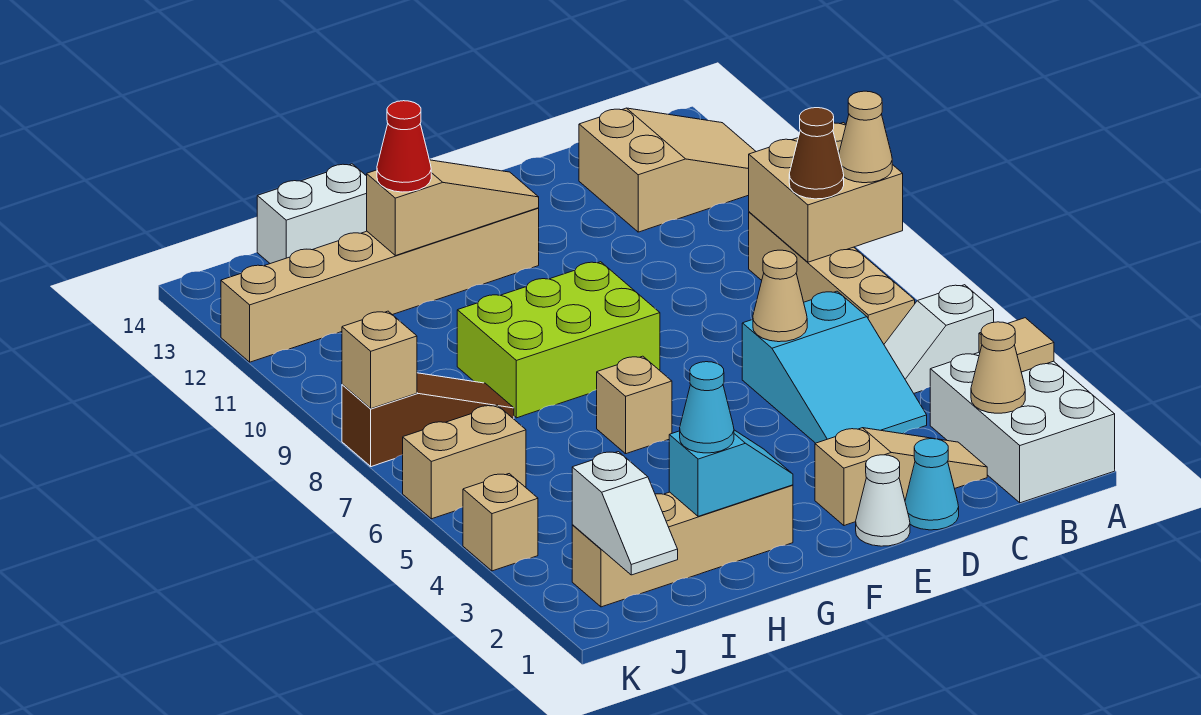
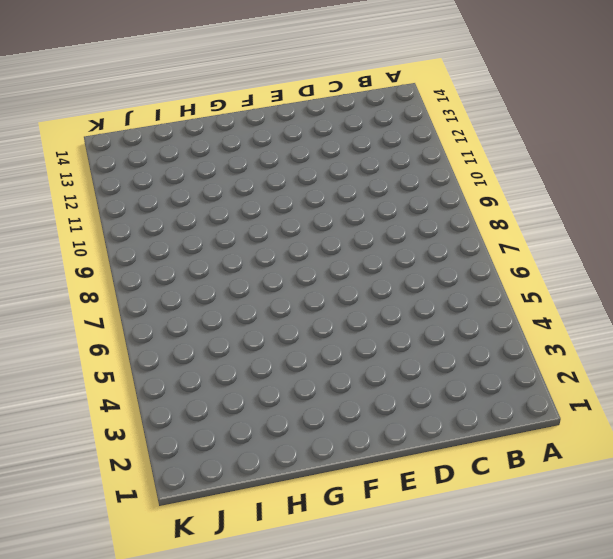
none -> white 2x3 brick [930,352,1115,503]
none -> white 1x2 slope [884,285,994,393]
none -> tan 2x3 slope [579,108,756,232]

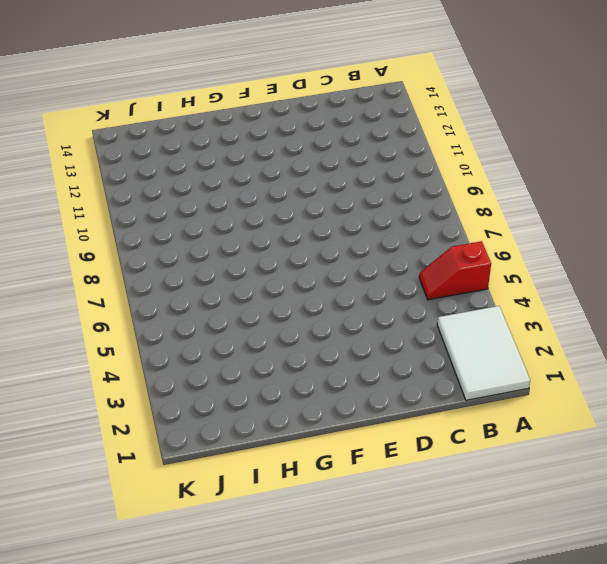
white 2x3 tile [437,306,530,400] -> white 2x3 brick [930,352,1115,503]
red 1x2 slope [419,241,491,300] -> white 1x2 slope [884,285,994,393]
none -> tan 2x3 slope [579,108,756,232]
none -> tan 1x4 brick [749,212,915,344]
none -> tan 1x3 slope [815,428,987,526]

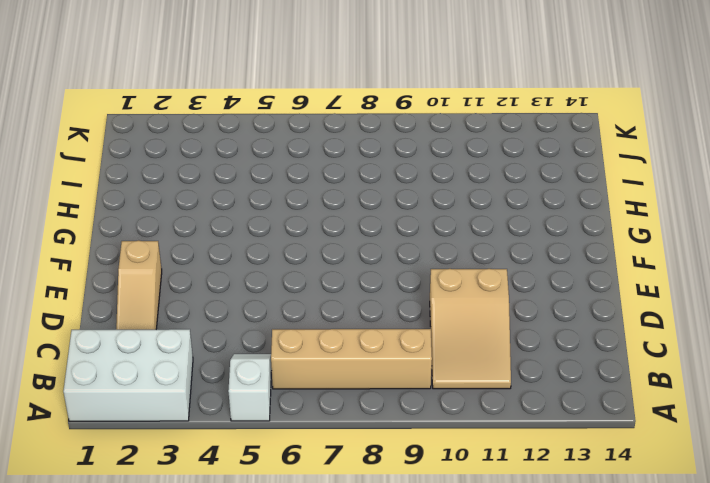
tan 2x3 slope [430,269,511,389] -> tan 2x3 slope moved to [579,108,756,232]
none -> cyan 2x3 slope [742,291,927,443]
none -> cyan 1x1 cone [905,439,959,530]
none -> white 1x1 cone [856,455,910,546]

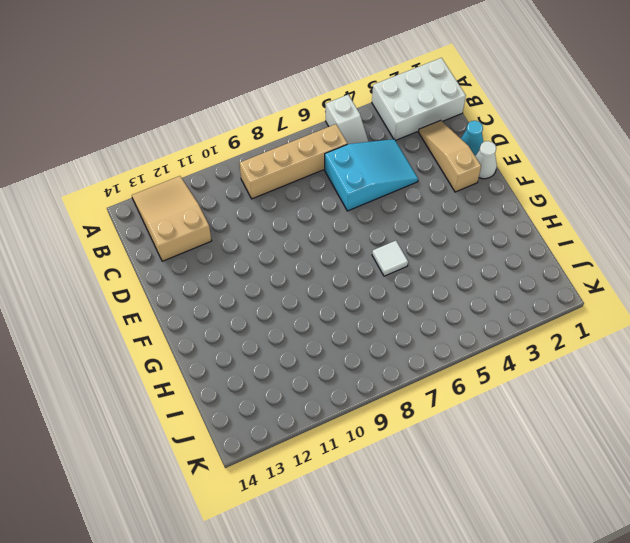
white 1x1 tile [372,241,408,276] -> tan 1x1 brick [597,356,672,454]
none -> lime 2x3 brick [457,262,660,418]
none -> tan 1x6 brick [221,208,539,362]
none -> tan 1x4 brick [572,485,793,607]

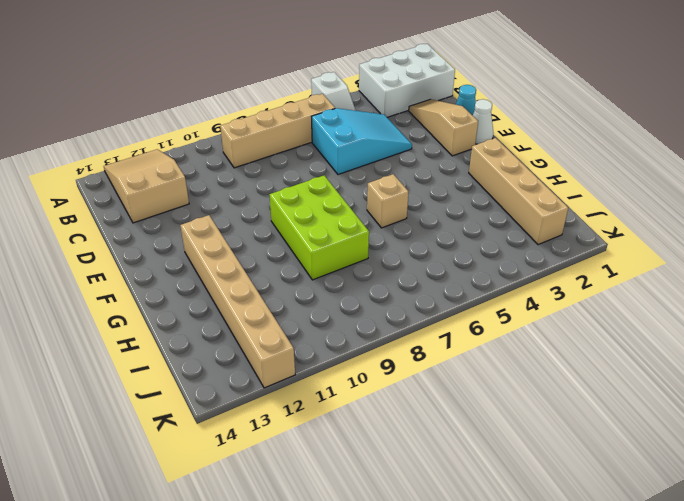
none -> white 1x2 brick [257,164,367,264]
none -> brown 1x3 slope [342,373,514,467]
none -> tan 1x2 brick [403,405,526,519]

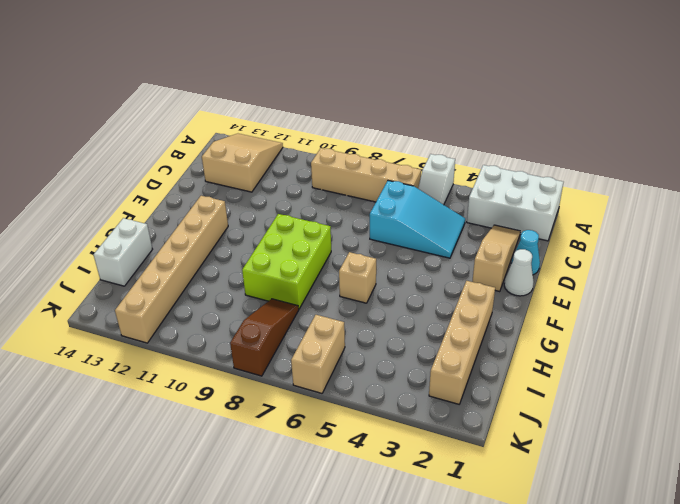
none -> tan 1x1 brick [463,474,538,571]
none -> tan 1x1 tile [979,318,1054,372]
none -> tan 2x2 brick [749,123,903,262]

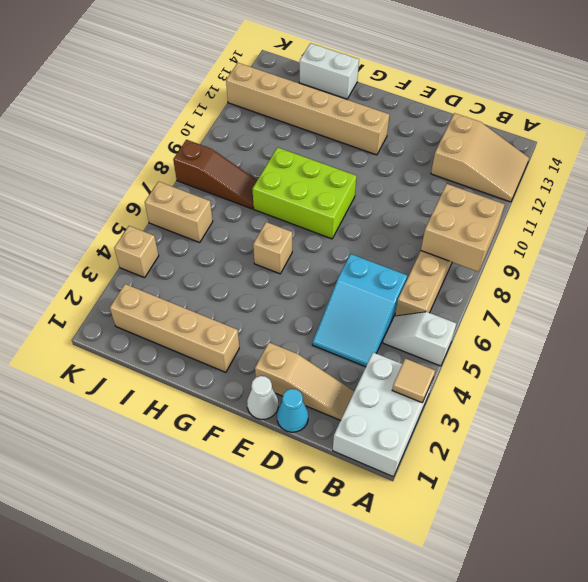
none -> tan 1x1 cone [971,322,1025,413]
none -> tan 1x1 cone [753,250,807,342]
none -> tan 1x3 slope [367,160,539,256]

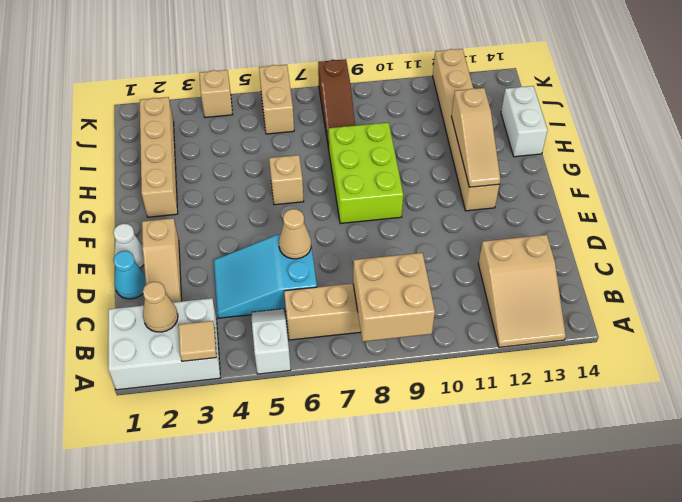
none -> cyan 1x2 slope [669,430,793,516]
none -> white 1x2 slope [572,452,678,575]
none -> tan 1x1 brick [342,311,417,409]

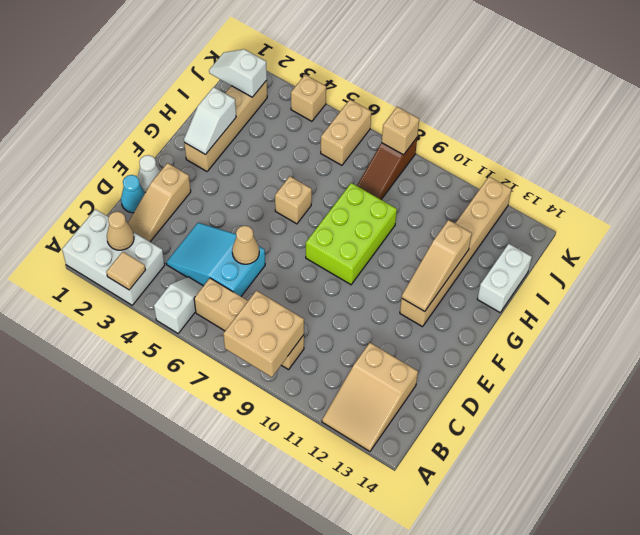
white 1x2 slope [184,87,236,155] -> cyan 1x2 slope [669,430,793,516]
none -> tan 1x1 cone [839,91,892,183]
none -> brown 1x1 cone [789,108,844,199]
none -> cyan 1x1 cone [680,362,734,453]

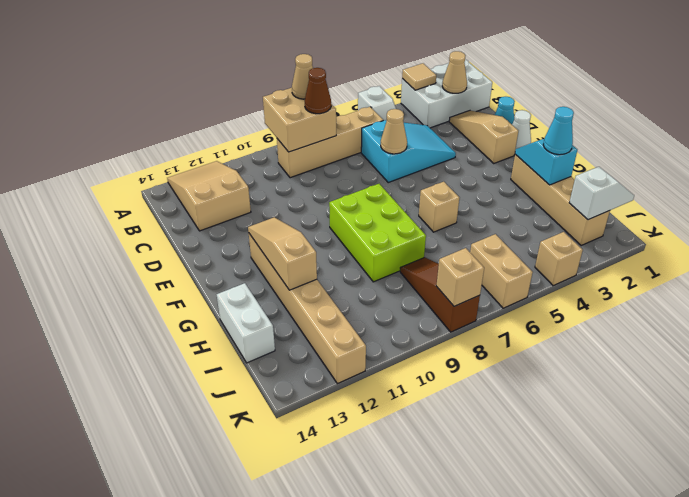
none -> red 1x1 cone [377,101,431,192]

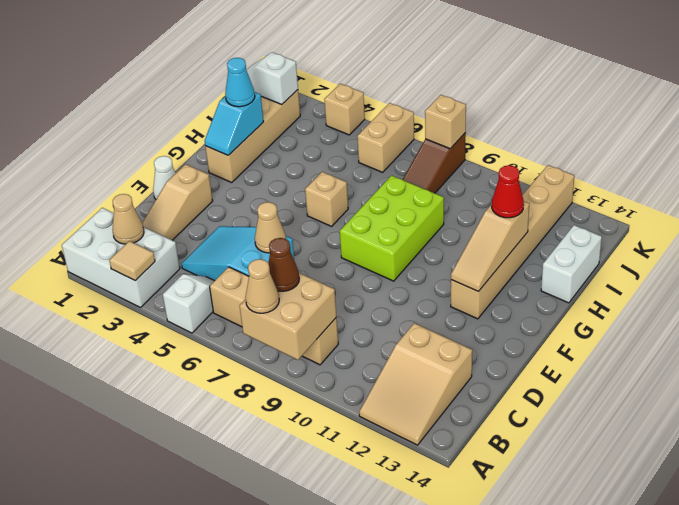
none -> cyan 1x1 cone [905,439,959,530]

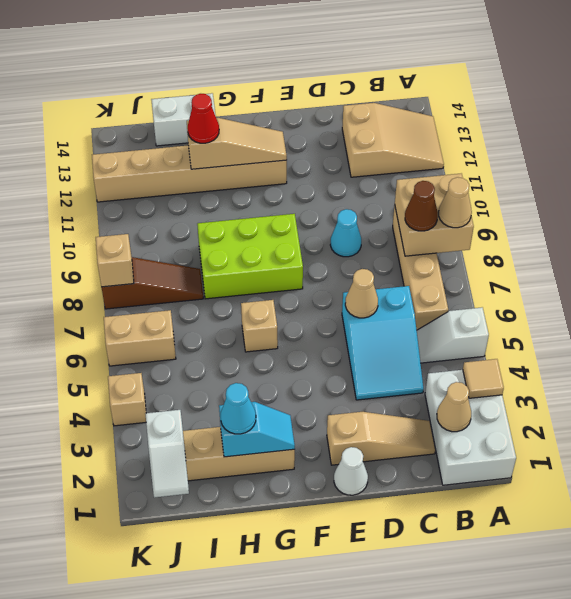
cyan 1x1 cone [330,209,361,257] -> cyan 1x1 cone moved to [905,439,959,530]

